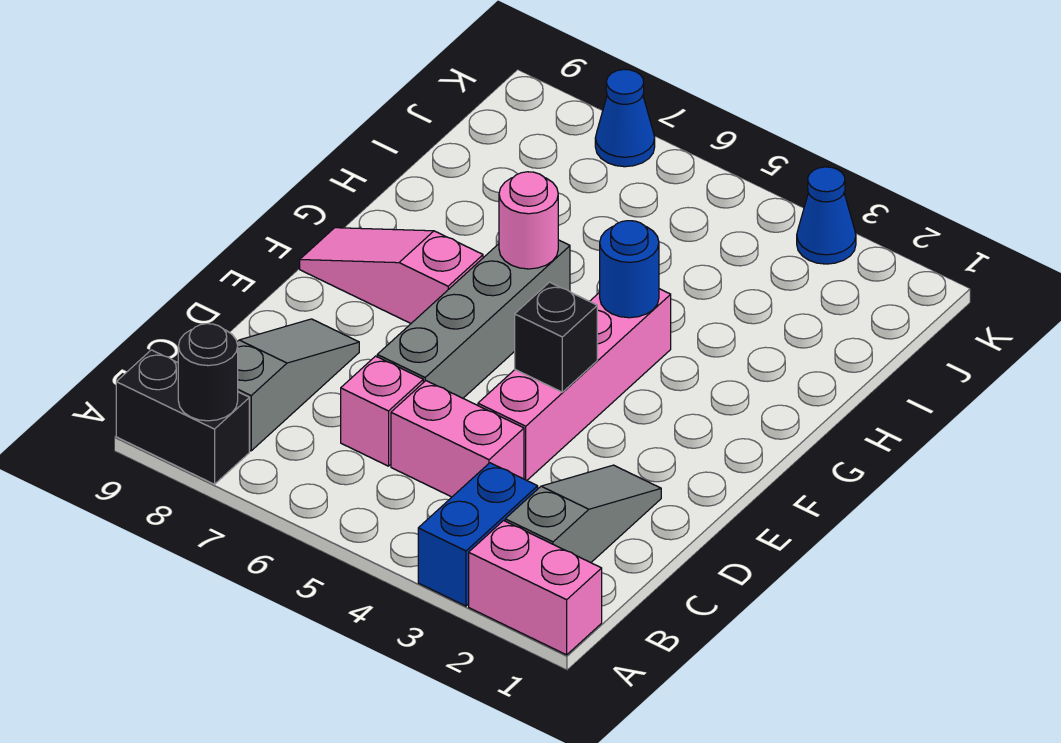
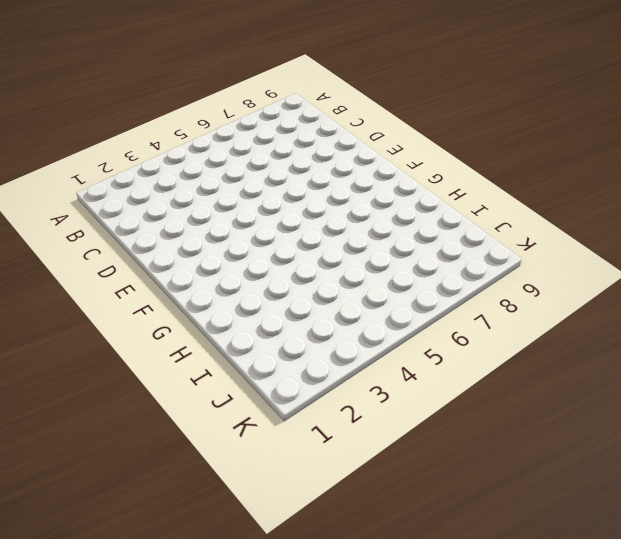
none -> pink 1x2 brick [469,521,602,655]
none -> blue 1x2 brick [418,463,538,606]
none -> black 1x2 brick [116,350,249,484]

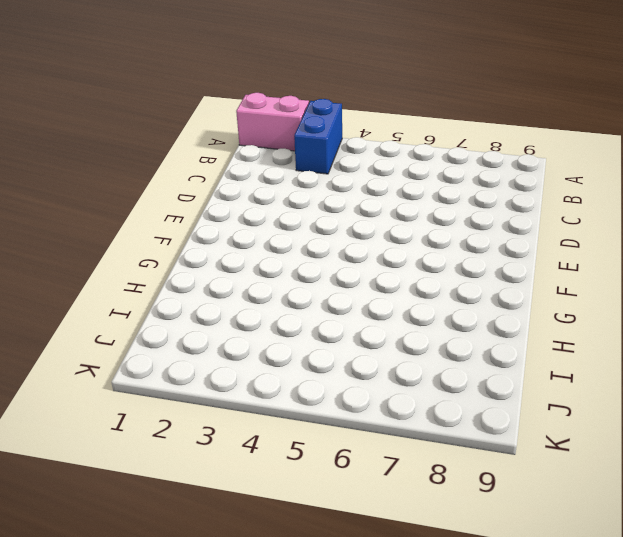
none -> black 1x2 brick [116,350,249,484]
none -> grey 1x3 slope [505,465,661,563]
none -> grey 1x3 slope [237,319,359,451]

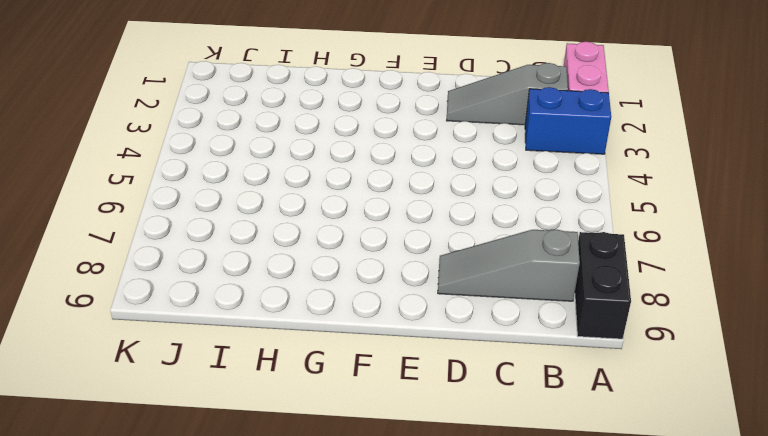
none -> pink 1x2 brick [391,381,524,497]
none -> pink 1x1 brick [341,356,423,466]
none -> pink 1x4 brick [478,289,671,480]

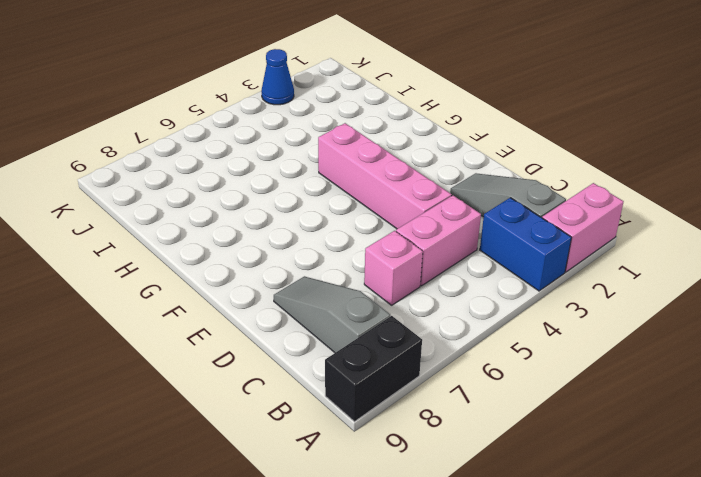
none -> grey 1x4 brick [377,240,570,398]
none -> pink 1x3 slope [300,228,483,323]
none -> blue 1x1 cone [595,70,655,167]

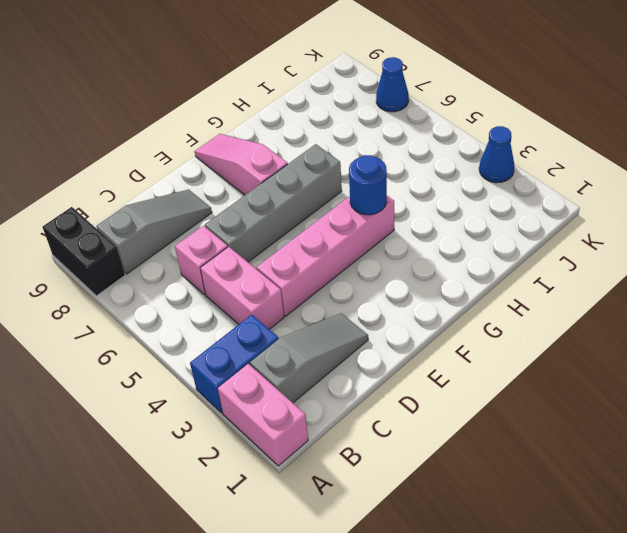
none -> black 1x1 round brick [178,324,238,421]
none -> black 1x1 brick [515,282,597,392]
none -> pink 1x1 round brick [499,172,558,269]

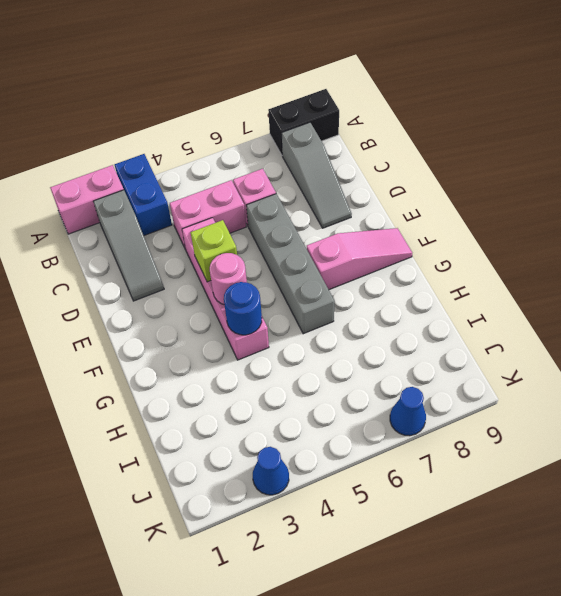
lime 1x1 brick [191,220,237,282] -> black 1x1 brick [515,282,597,392]
pink 1x1 round brick [210,253,247,304] -> pink 1x1 round brick moved to [499,172,558,269]
none -> black 1x1 round brick [178,324,238,421]

